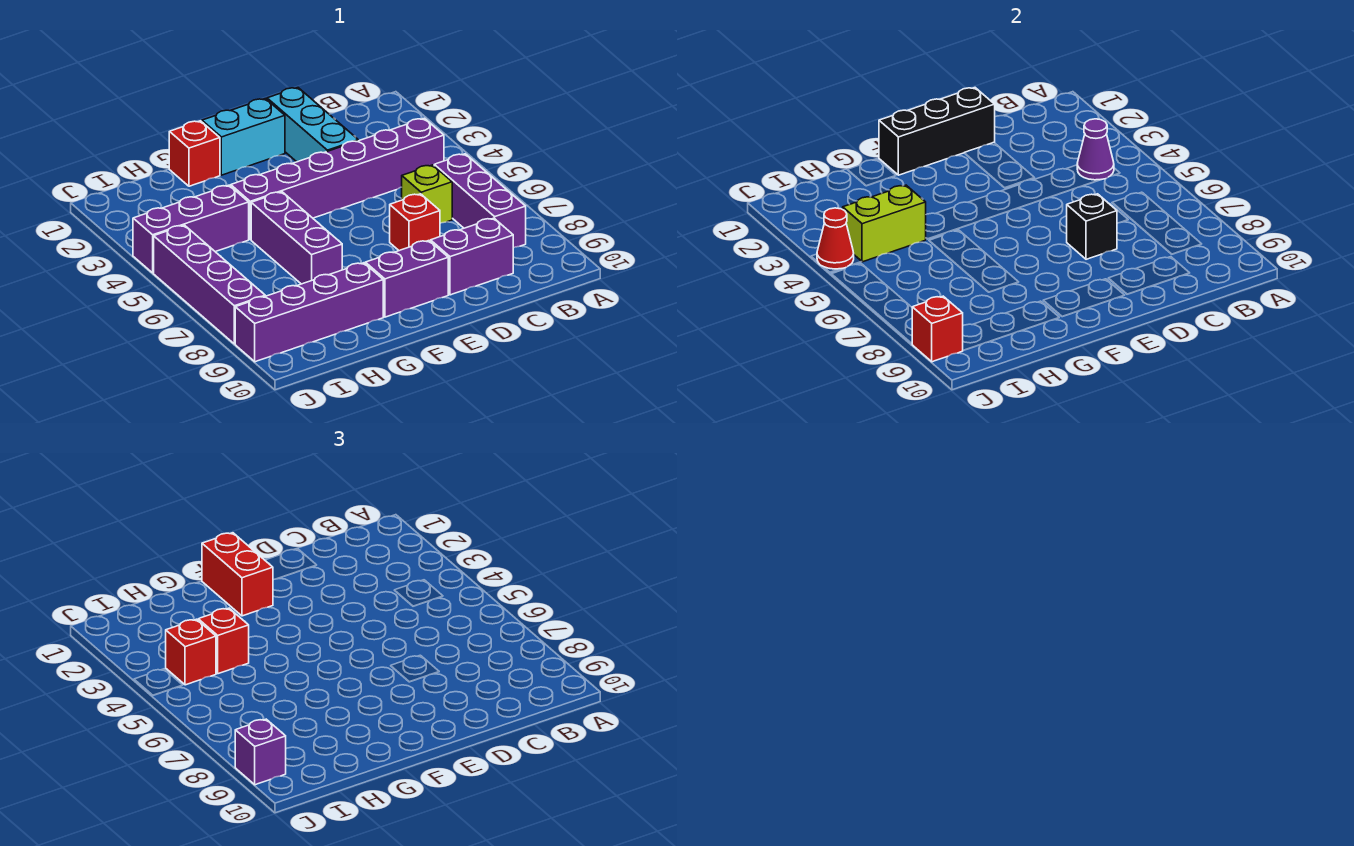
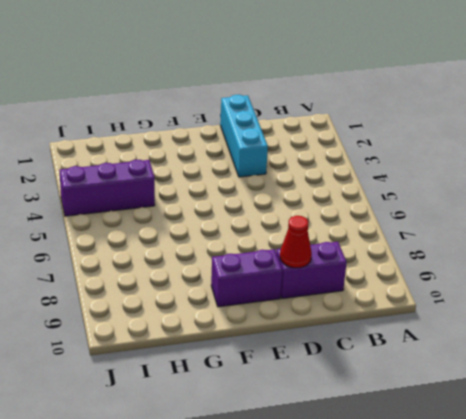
red 1x1 cone [280,216,312,268] -> red 1x1 cone moved to [817,208,854,269]
none -> purple 1x6 brick [231,118,444,240]
none -> purple 1x3 brick [434,154,526,248]
none -> lime 1x1 brick [402,165,452,223]

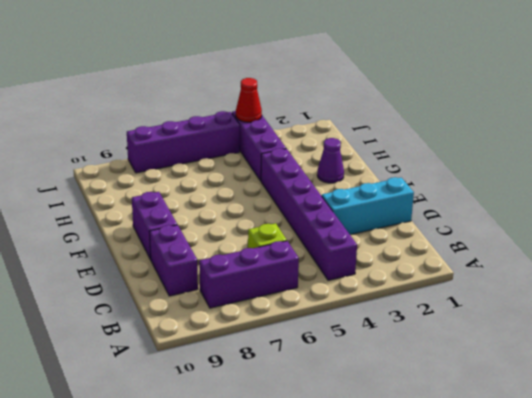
purple 1x1 cone [317,138,344,183] -> purple 1x1 cone moved to [1077,119,1114,180]
none -> red 1x1 brick [390,194,440,251]
none -> cyan 1x2 brick [202,99,285,175]
none -> red 1x1 brick [169,121,220,186]

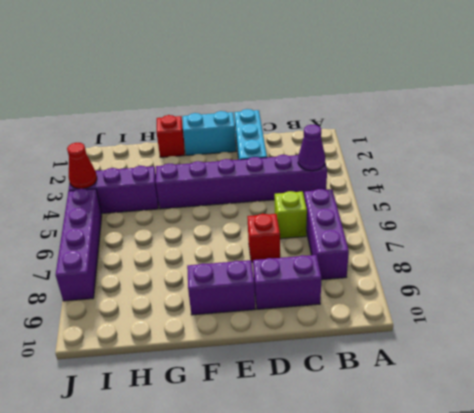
none -> purple 1x3 brick [251,192,342,284]
none -> purple 1x4 brick [235,263,383,362]
none -> black 1x3 brick [879,88,995,175]

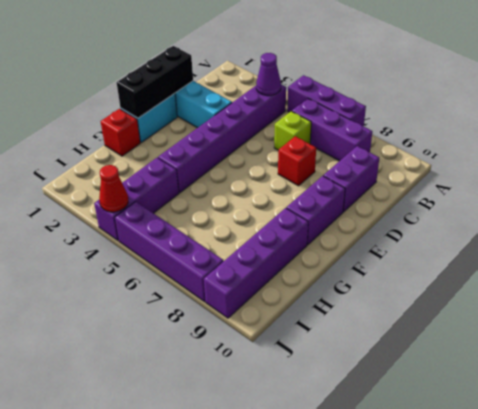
purple 1x3 brick [287,75,366,126] -> purple 1x3 brick moved to [251,192,342,284]
none -> black 1x1 brick [1067,194,1117,259]
none -> lime 1x2 brick [843,185,926,262]
none -> red 1x1 brick [912,296,963,362]

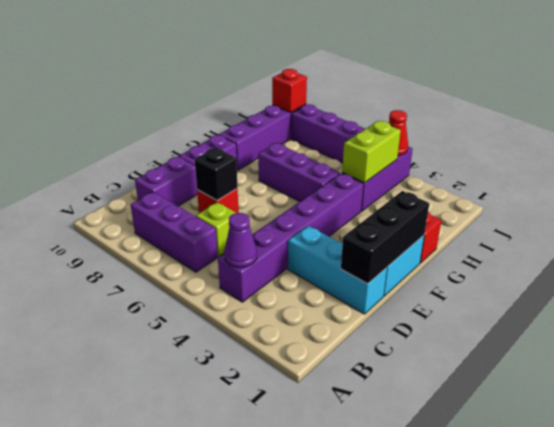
none -> red 1x2 brick [202,533,273,616]
none -> red 1x1 brick [198,608,249,674]
none -> red 1x1 brick [166,619,216,685]

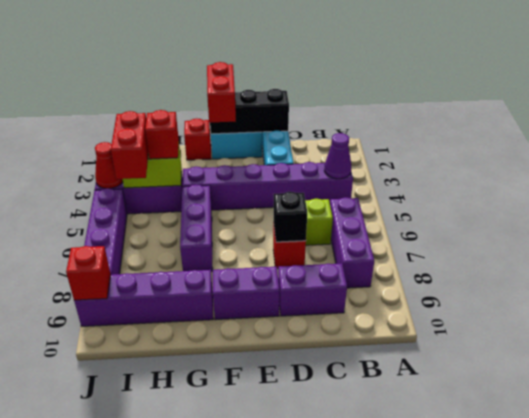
red 1x2 brick [111,111,148,179] -> red 1x1 brick [166,619,216,685]
none -> purple 1x1 brick [235,719,286,785]

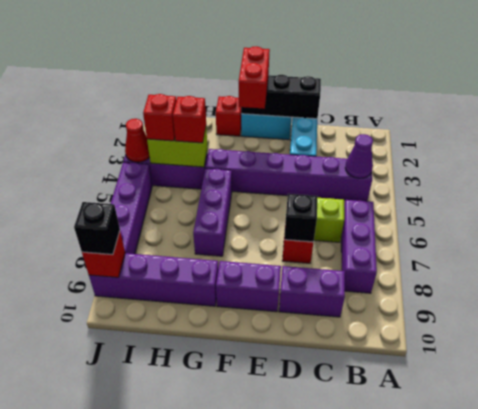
black 1x1 brick [74,202,120,255] -> purple 1x1 brick [235,719,286,785]

